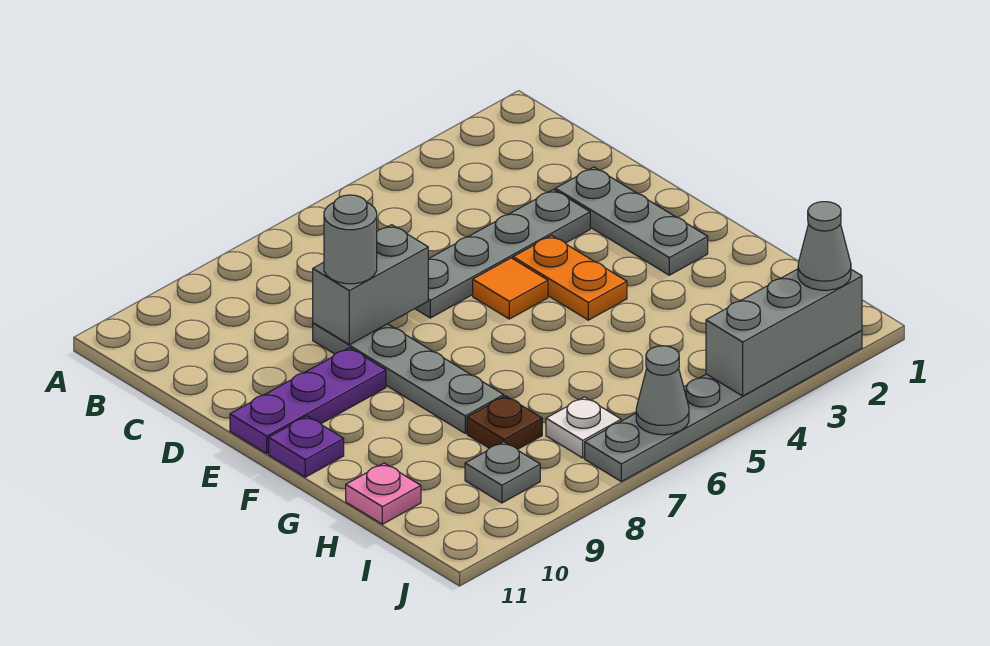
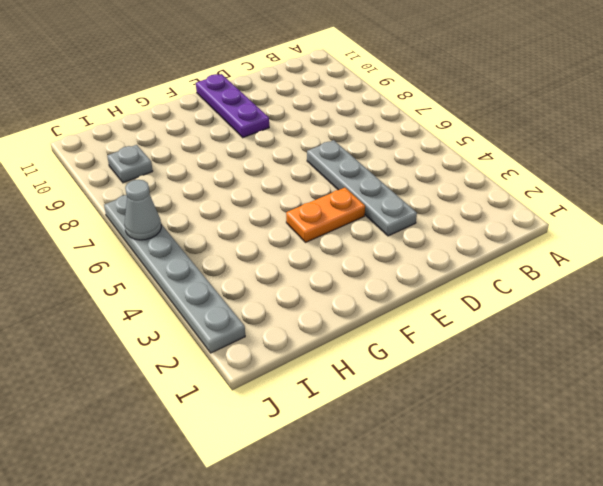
none -> grey 1x3 plate [555,167,708,275]
none -> grey 1x4 plate [313,323,504,433]
none -> orange 1x1 tile [473,258,548,319]

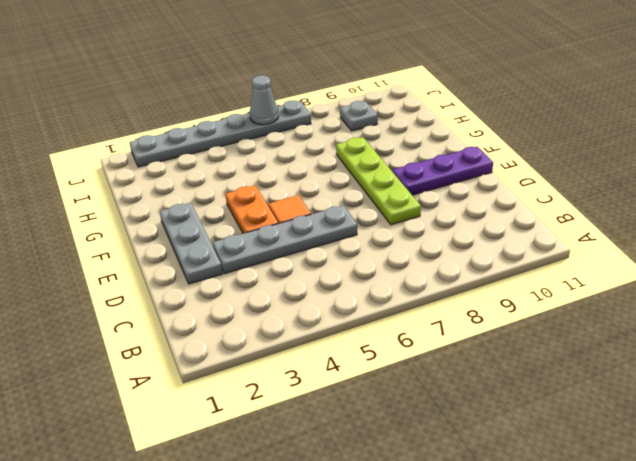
lime 1x4 plate [336,137,421,225] -> grey 1x4 plate [313,323,504,433]
none -> purple 1x1 plate [269,416,344,477]
none -> brown 1x1 plate [467,396,542,449]
none -> pink 1x1 plate [346,463,421,524]

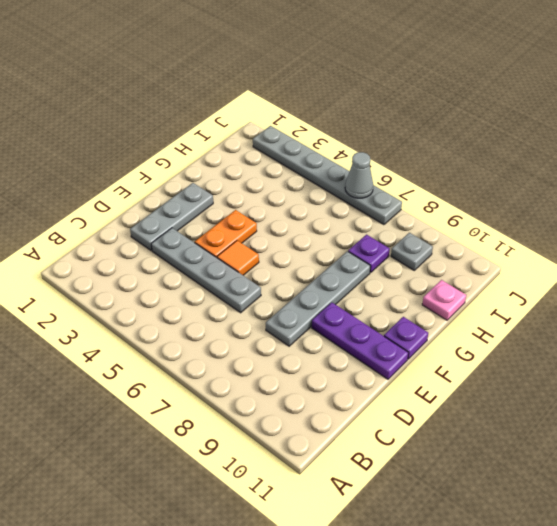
purple 1x1 plate [348,235,390,272] -> brown 1x1 plate [467,396,542,449]
none -> white 1x1 plate [546,397,621,458]
none -> grey 1x2 brick [313,225,428,345]
none -> grey 1x3 brick [706,269,862,396]

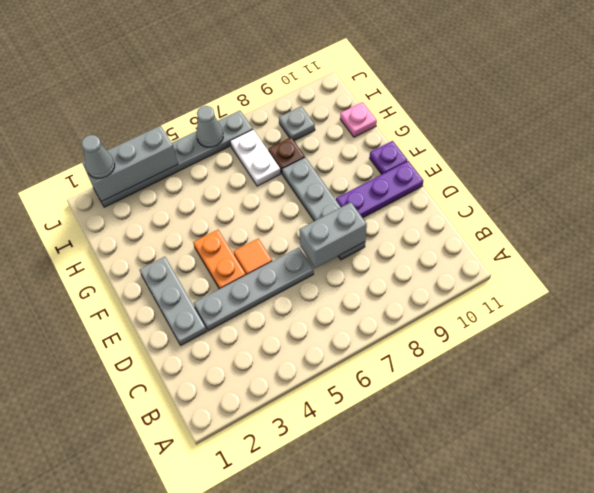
white 1x2 plate [230,130,281,186] -> white 1x1 plate [546,397,621,458]
none -> grey 1x1 round brick [324,195,377,284]

